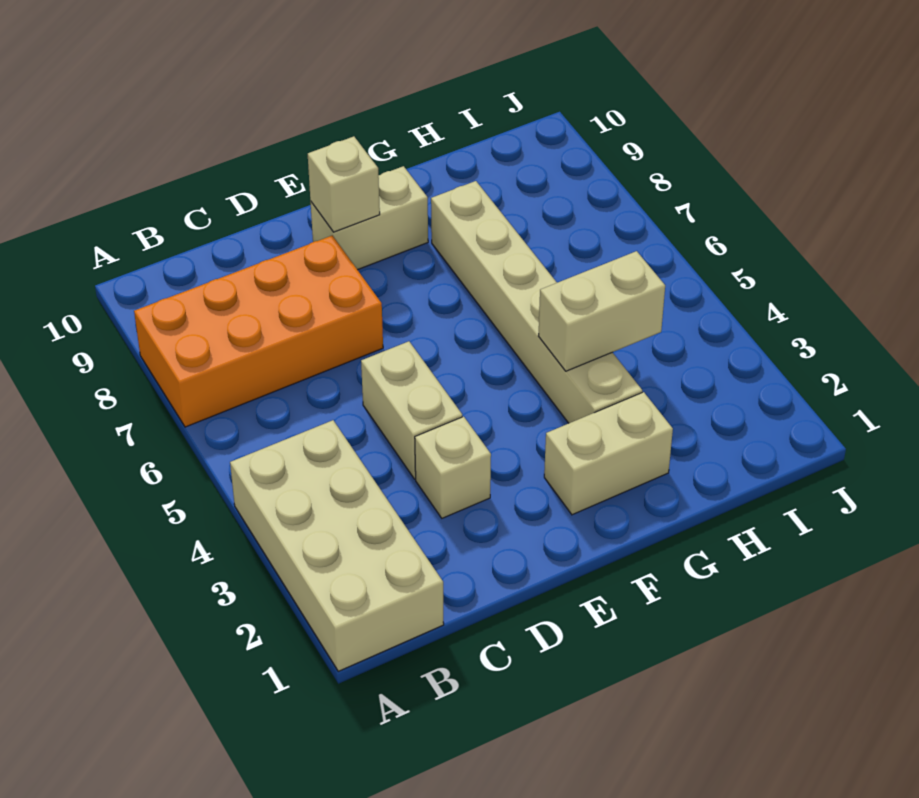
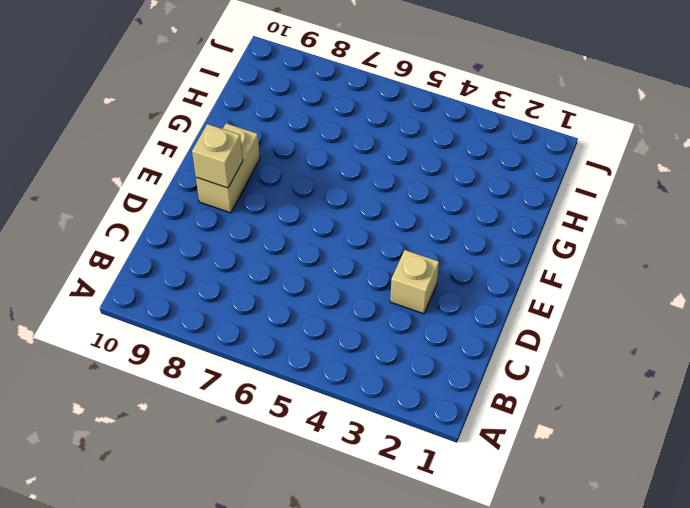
none -> tan 2x4 brick [230,420,444,671]
none -> orange 2x4 brick [134,236,383,427]

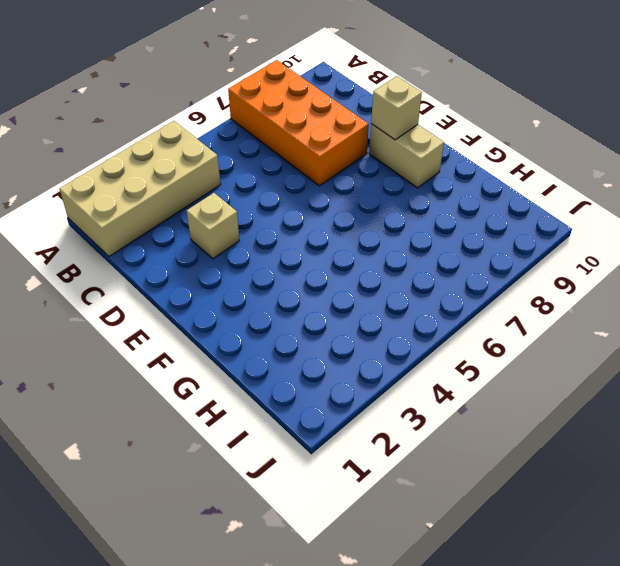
none -> tan 1x2 brick [361,341,462,479]
none -> tan 1x2 brick [544,392,673,515]

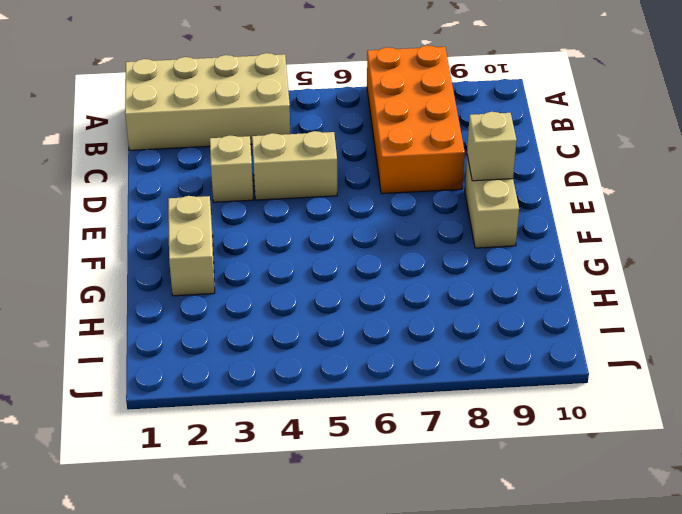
none -> tan 1x6 brick [431,181,642,423]
none -> tan 1x2 brick [539,251,665,371]

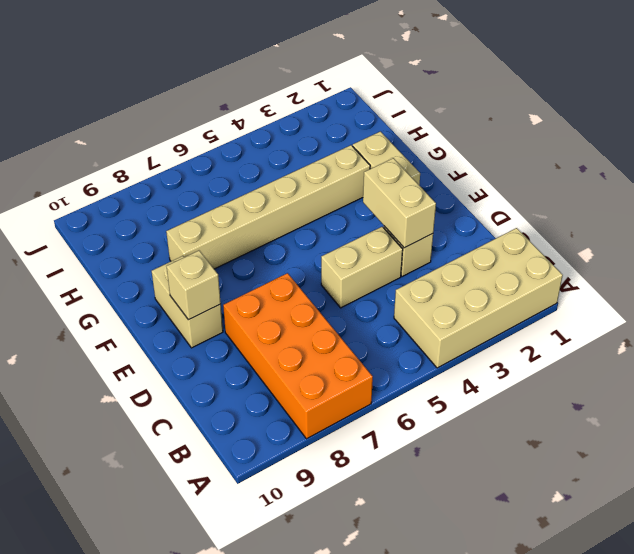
tan 1x2 brick [363,158,436,248] -> tan 1x2 brick moved to [539,251,665,371]

